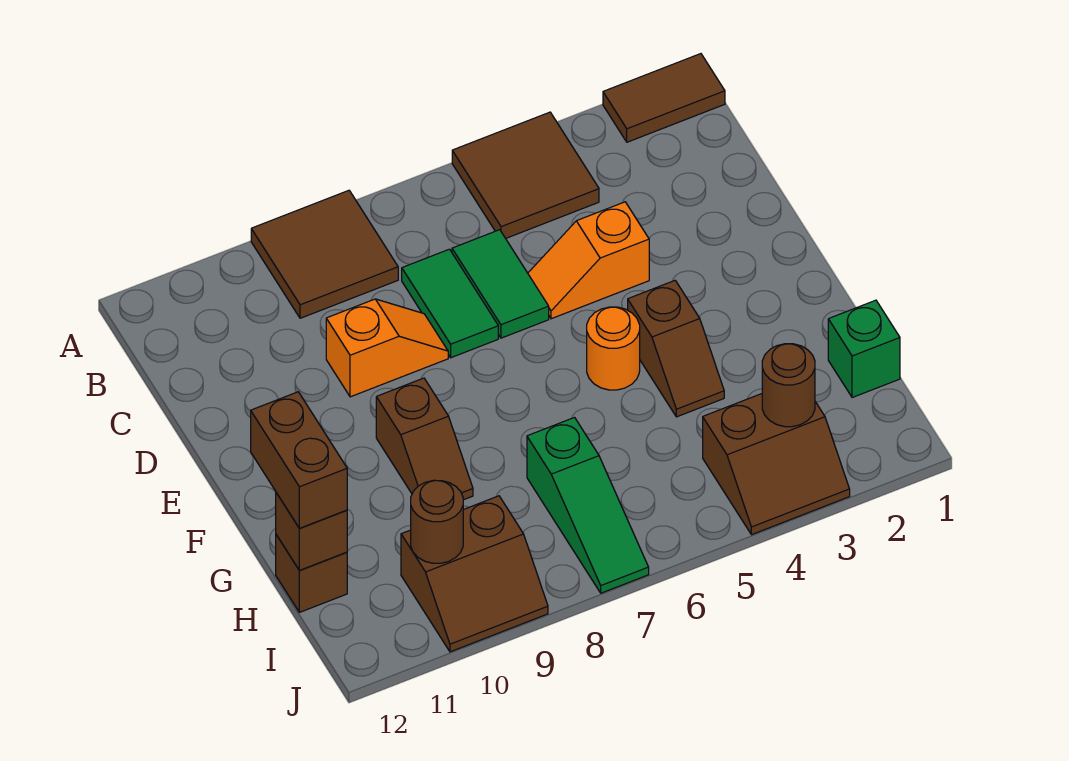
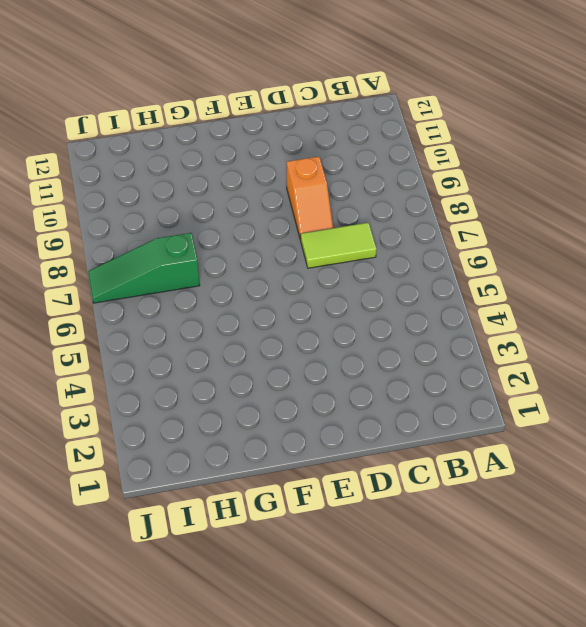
lime 1x2 tile [301,223,377,268] -> green 1x2 tile [402,249,498,358]
none -> brown 1x2 tile [603,54,725,142]
none -> brown 2x2 tile [452,112,599,238]
none -> brown 2x2 tile [251,190,398,318]

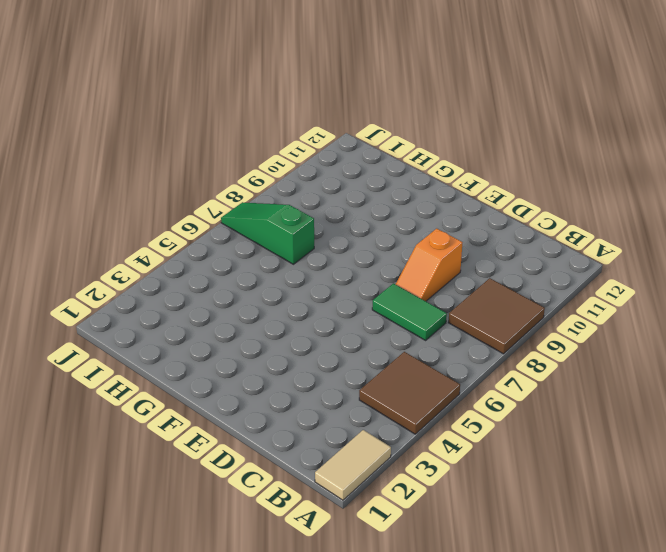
tan 1x2 tile [315,430,391,500] -> brown 1x2 tile [603,54,725,142]
none -> green 1x2 tile [452,230,549,338]
none -> orange 1x2 slope [528,202,649,319]
none -> brown 1x2 slope [628,281,724,417]

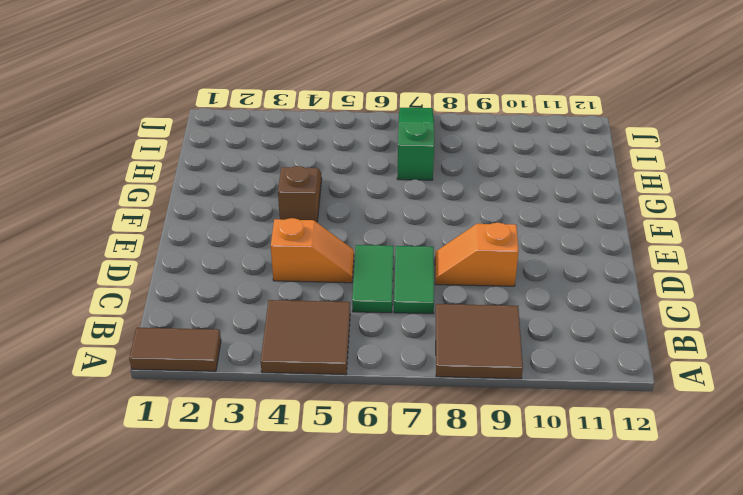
none -> orange 1x1 round brick [587,307,640,390]
none -> brown 1x2 slope [376,378,473,500]
none -> green 1x1 brick [828,300,900,398]

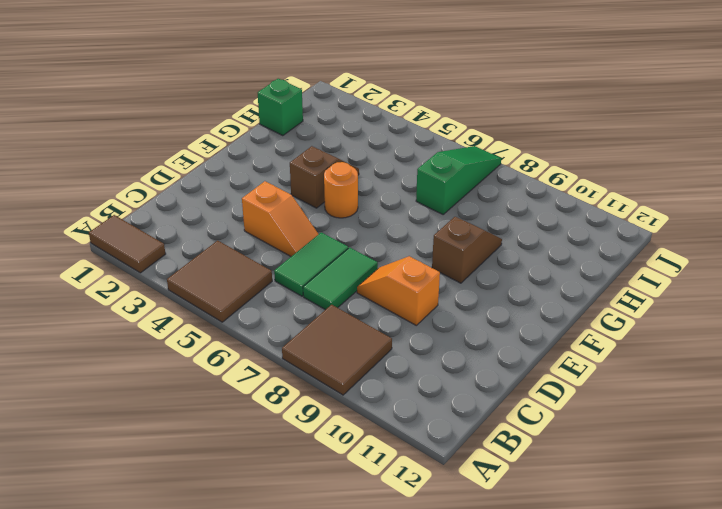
none -> brown 1x1 brick [276,535,347,612]
none -> brown 2x2 slope [703,394,850,535]
none -> brown 2x2 slope [401,496,548,652]

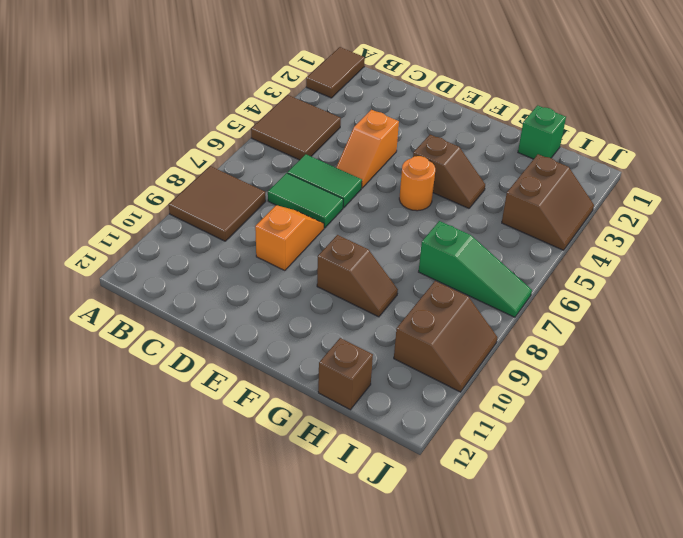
none -> brown 1x1 brick [276,493,347,571]
none -> brown 1x1 round brick [762,344,815,427]
none -> brown 1x1 round brick [411,480,463,563]

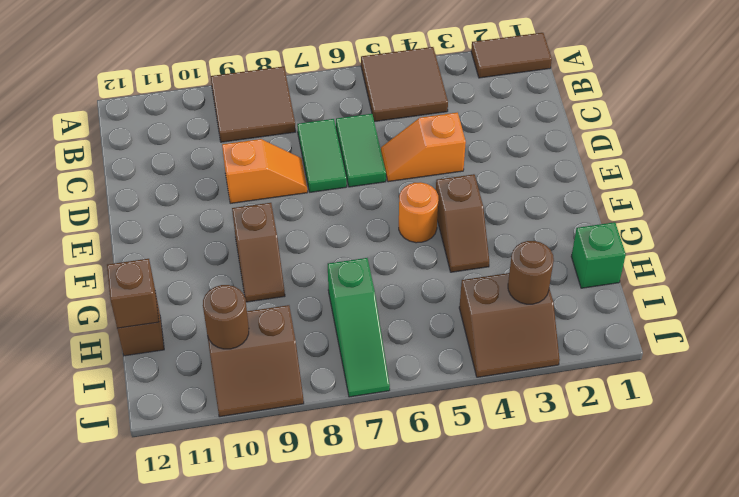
none -> brown 1x2 brick [251,392,347,528]

